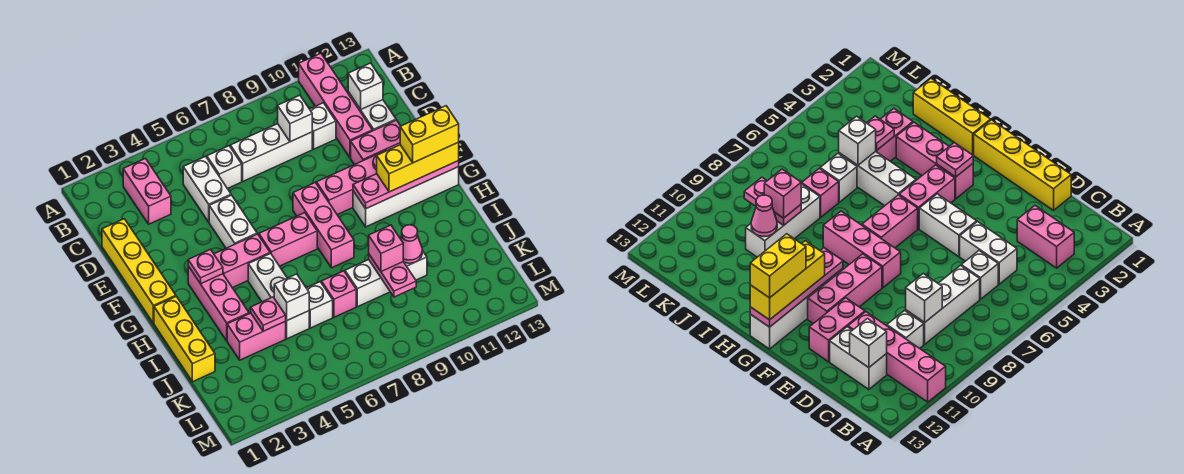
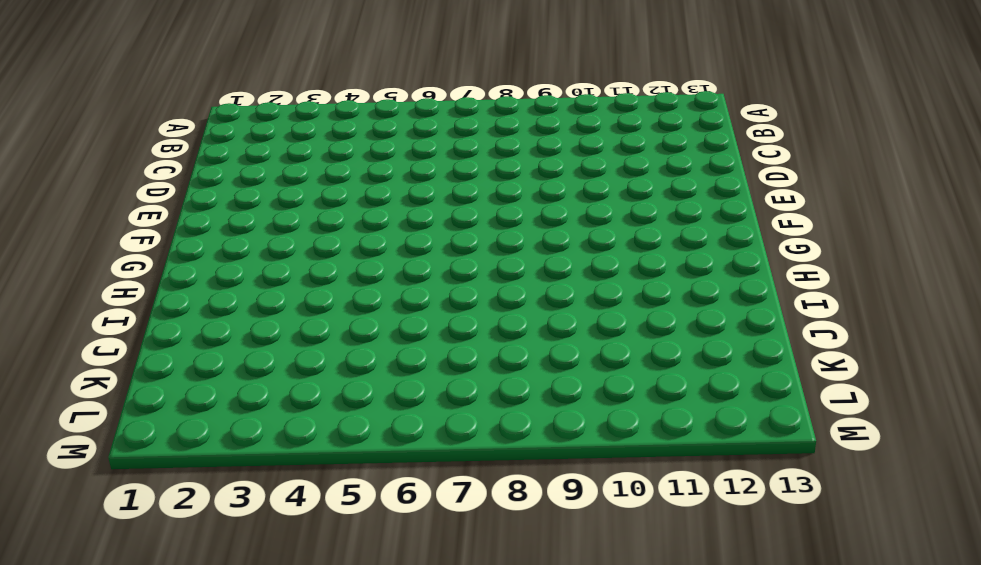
none -> pink 1x4 brick [299,53,373,158]
none -> pink 1x2 brick [123,158,171,224]
none -> white 1x2 brick [183,156,231,222]
none -> white 1x1 brick [207,146,242,189]

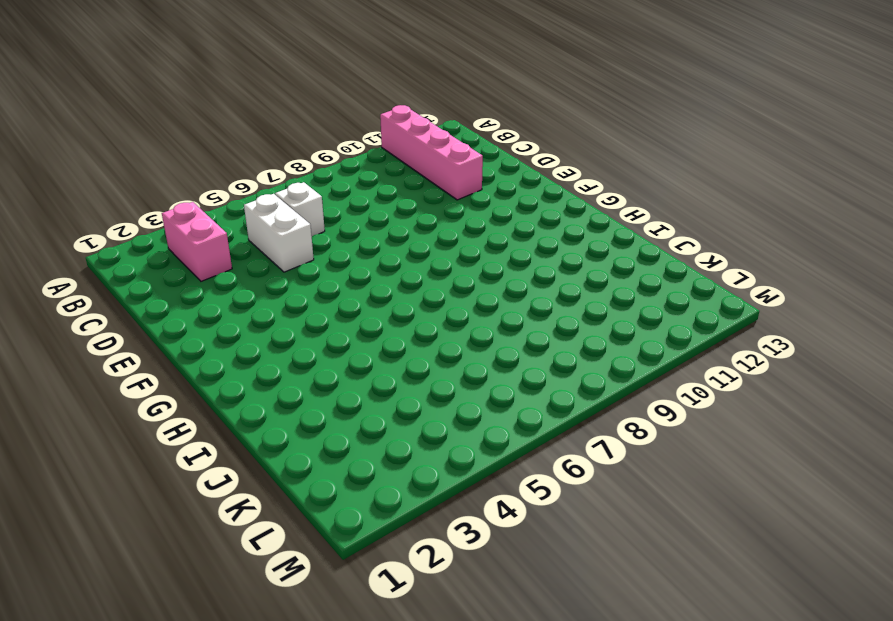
none -> white 1x3 brick [230,124,312,181]
none -> white 1x1 brick [310,103,336,149]
none -> white 1x2 brick [348,92,396,131]
none -> yellow 1x4 brick [102,219,176,323]

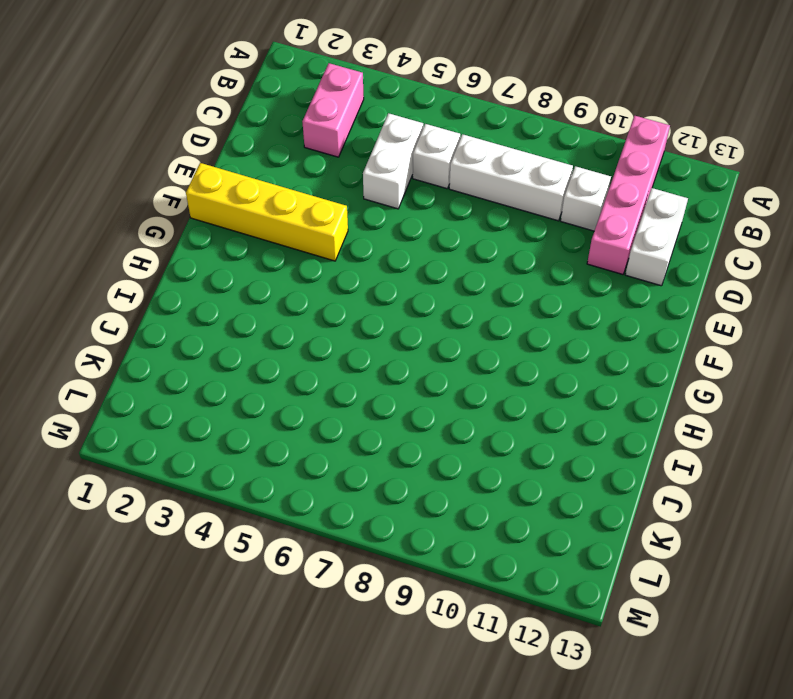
yellow 1x4 brick [186,163,348,261] -> yellow 1x4 brick turned to [102,219,176,323]
none -> white 1x2 brick [209,195,257,248]
none -> pink 1x2 brick [351,120,400,165]
none -> pink 1x3 brick [293,183,354,268]
none -> pink 1x3 brick [317,151,385,215]

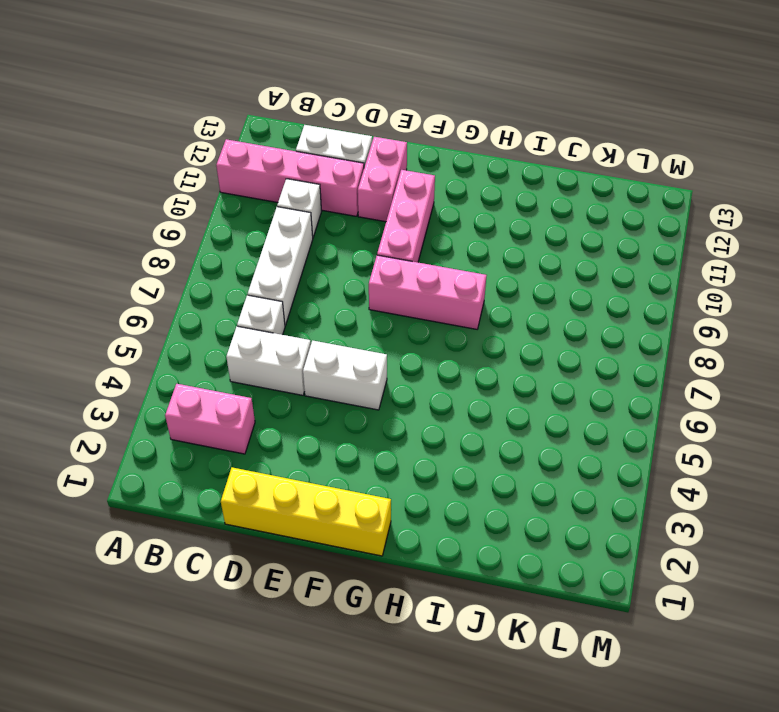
none -> pink 1x3 brick [188,266,249,341]
none -> pink 1x2 brick [214,234,270,288]
none -> pink 1x2 brick [259,213,317,266]
none -> white 1x4 brick [353,167,459,227]

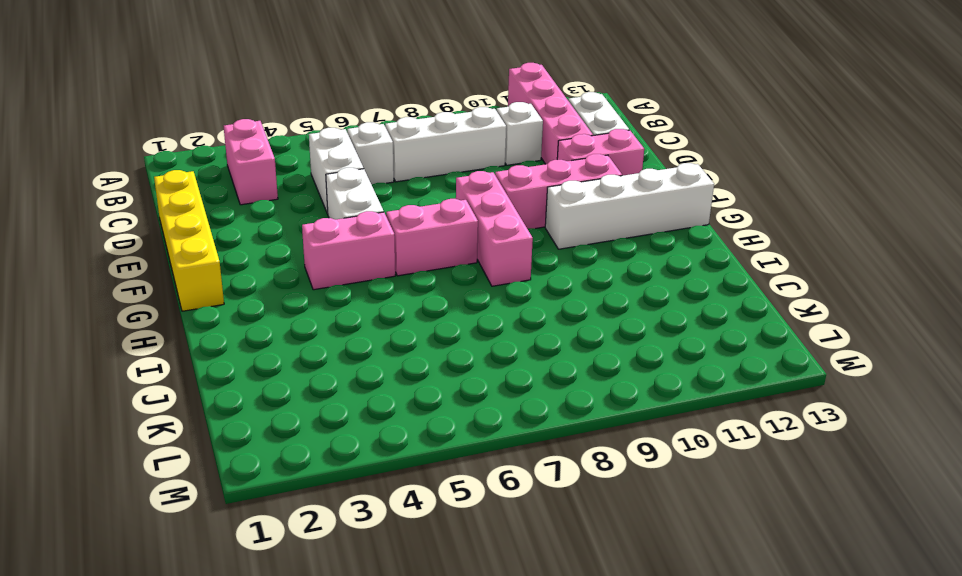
none -> pink 1x3 brick [188,266,249,341]
none -> yellow 1x3 brick [154,296,215,382]
none -> white 1x3 brick [248,253,309,339]
none -> pink 1x2 brick [227,313,286,360]

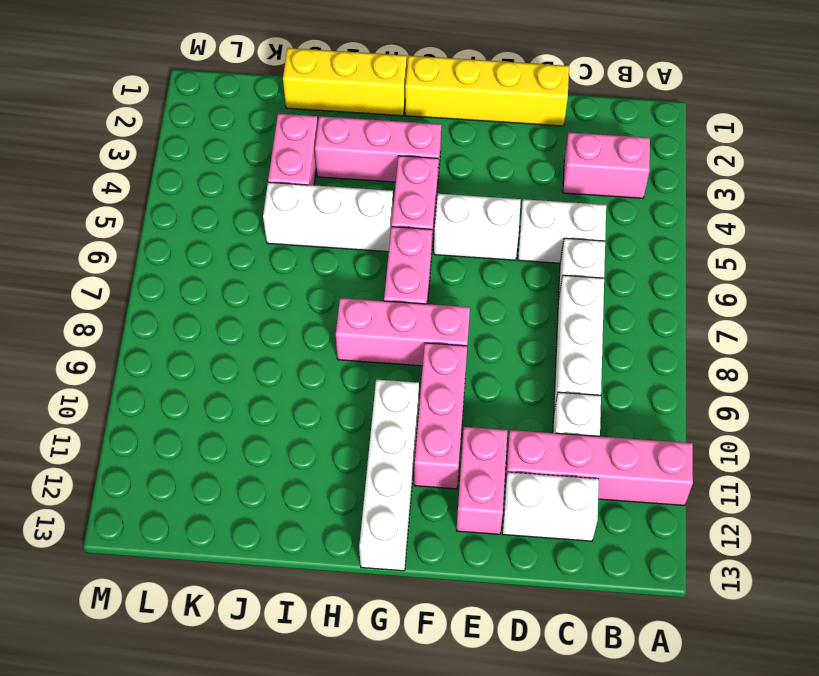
none -> white 1x1 brick [307,282,333,328]
none -> pink 1x1 brick [321,271,356,317]
none -> white 1x3 brick [345,251,427,307]
none -> white 1x1 brick [278,95,312,142]

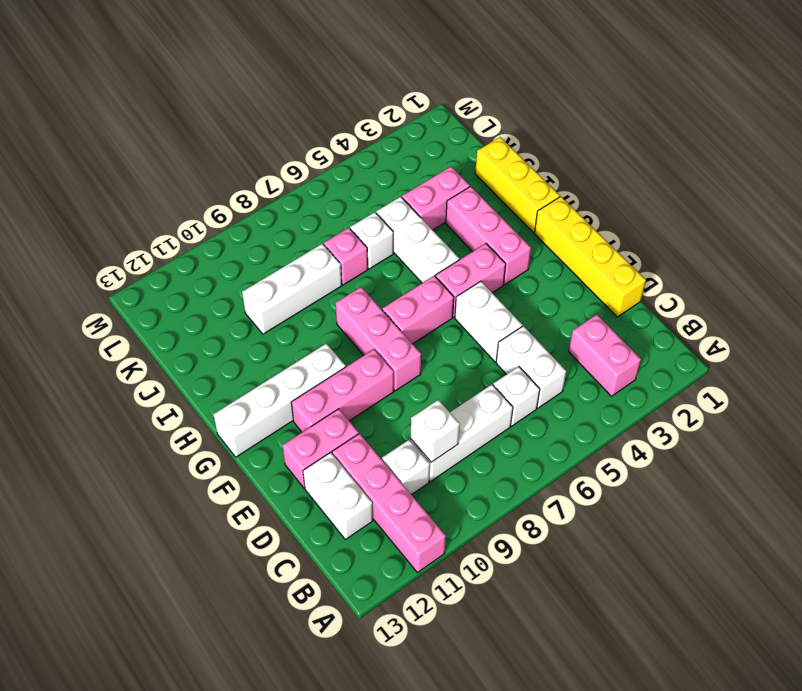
none -> white 1x1 brick [348,63,383,109]
none -> pink 1x1 plate [188,249,223,284]
none -> pink 1x4 plate [353,161,459,209]
none -> pink 1x1 plate [251,297,286,331]

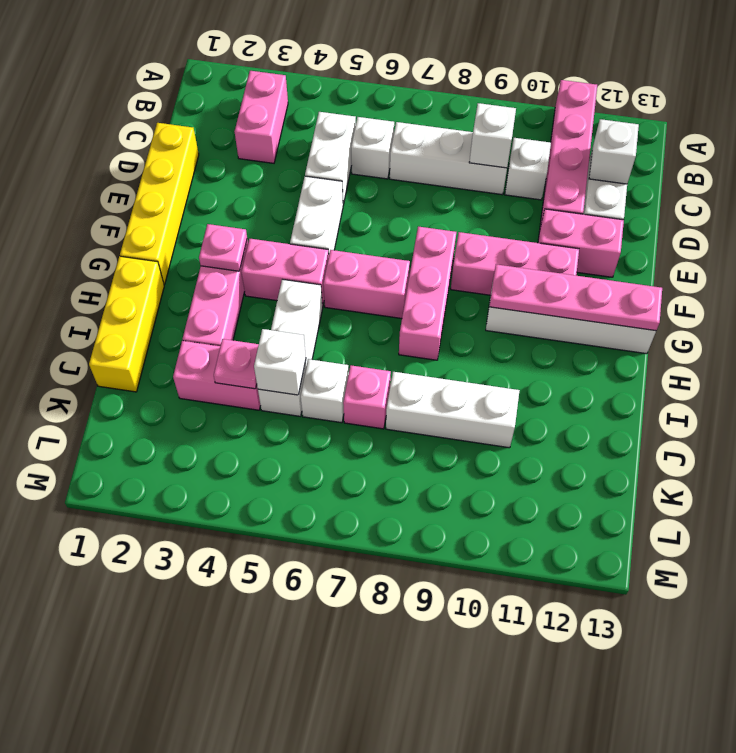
none -> pink 1x2 plate [369,255,416,297]
none -> pink 1x1 cone [401,225,422,263]
none -> yellow 1x3 brick [377,142,459,192]
none -> pink 1x1 brick [369,225,403,271]

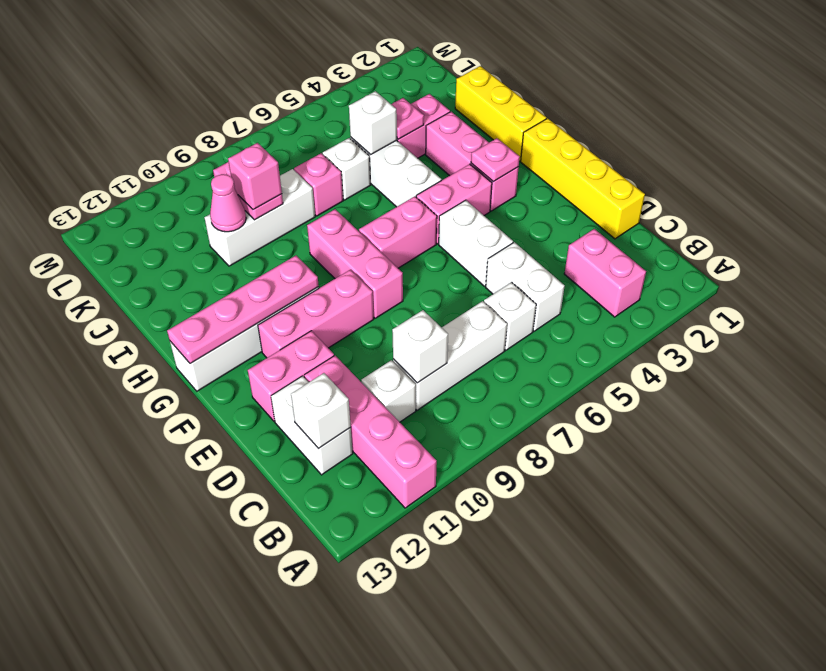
none -> yellow 1x3 brick [377,142,459,192]
none -> yellow 1x2 brick [400,106,459,163]

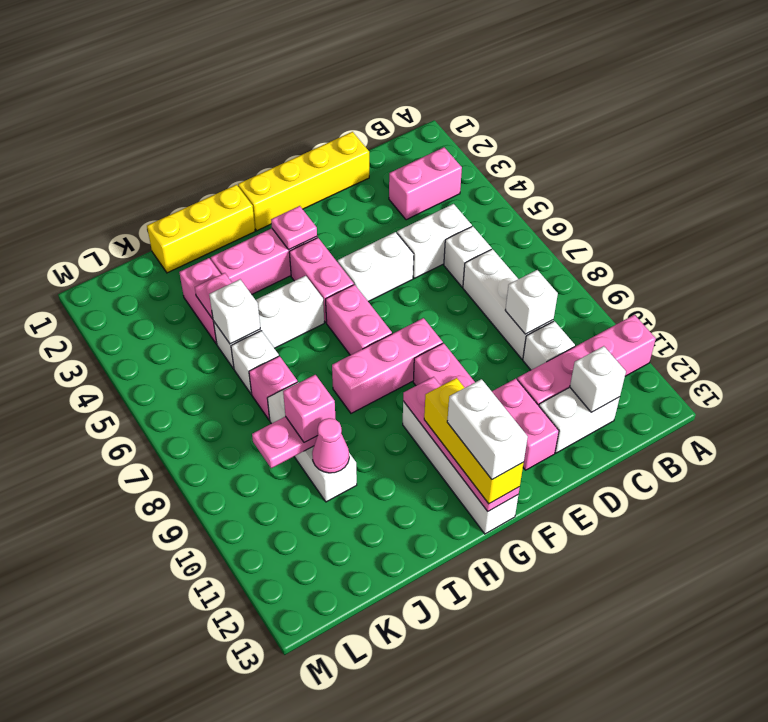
white 1x2 brick [447,379,528,479] -> yellow 1x2 brick [400,106,459,163]

